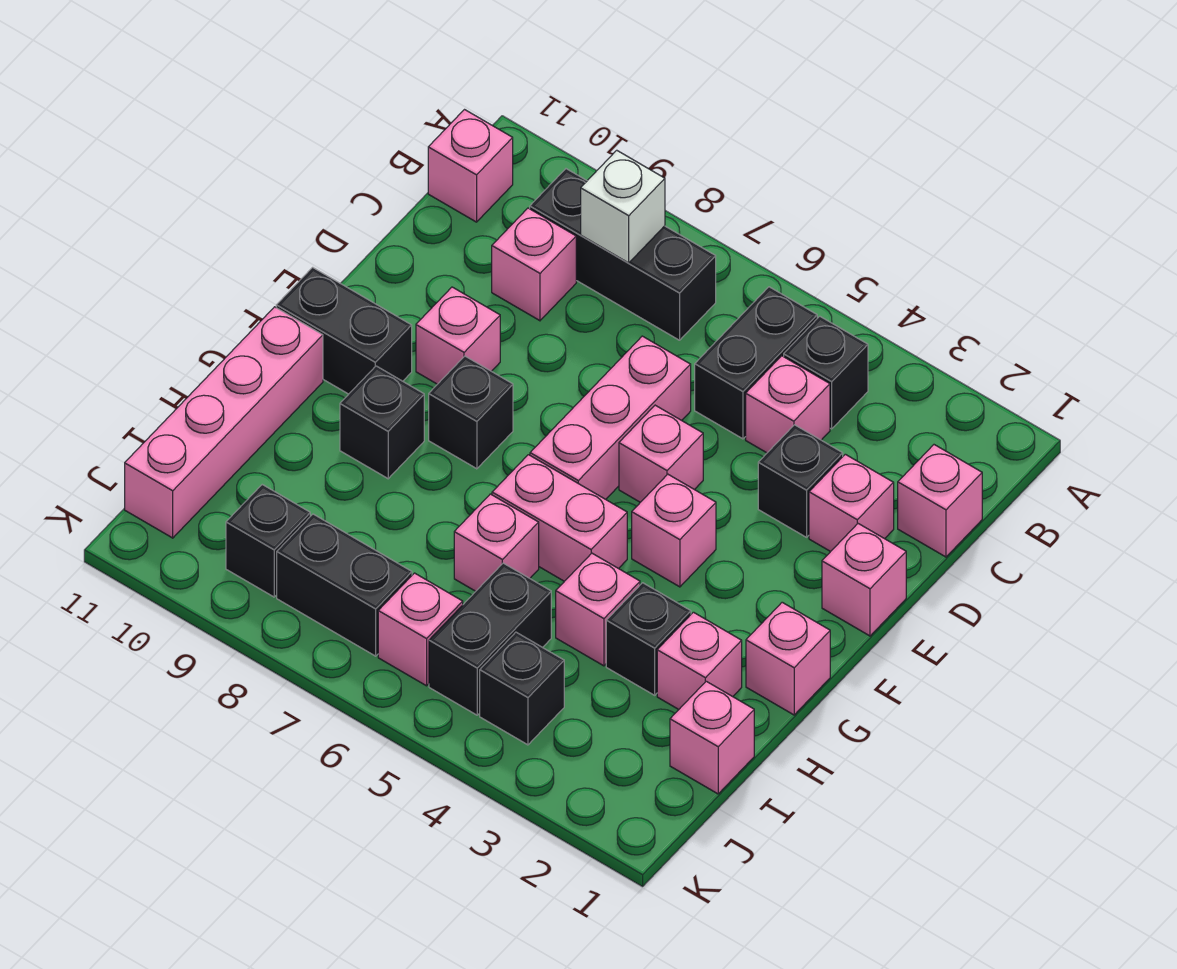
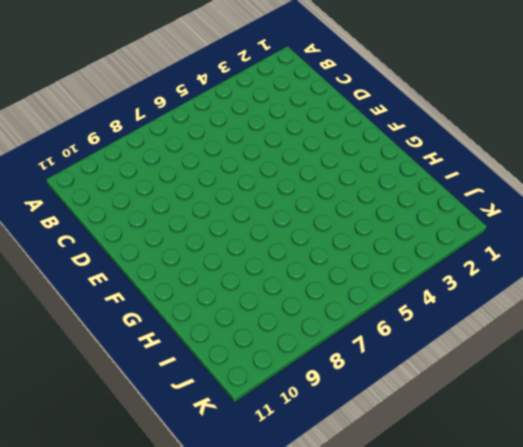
none -> black 1x1 brick [784,316,868,429]
none -> black 1x2 brick [695,287,817,439]
none -> black 1x3 brick [530,169,716,340]
none -> pink 1x1 brick [428,110,513,222]

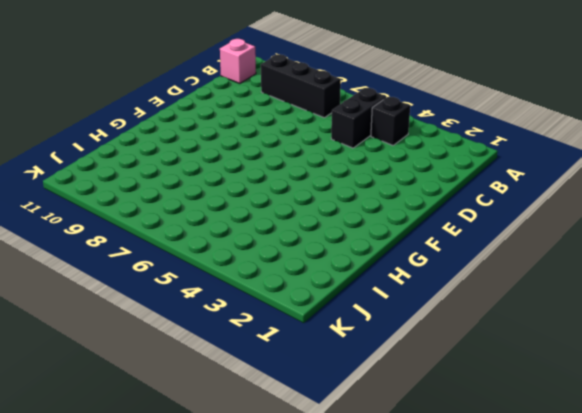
none -> pink 1x1 brick [898,445,982,557]
none -> pink 1x1 brick [746,356,830,453]
none -> pink 1x1 brick [492,208,576,321]
none -> pink 1x1 brick [809,454,894,552]

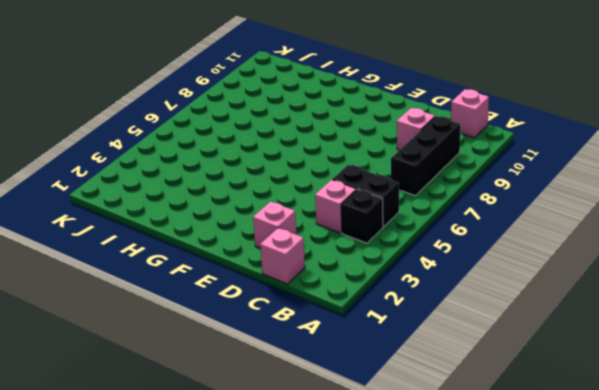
none -> black 1x1 brick [758,425,843,537]
none -> pink 1x3 brick [530,336,691,499]
none -> pink 1x1 brick [822,524,906,636]
none -> pink 1x1 brick [619,405,703,502]

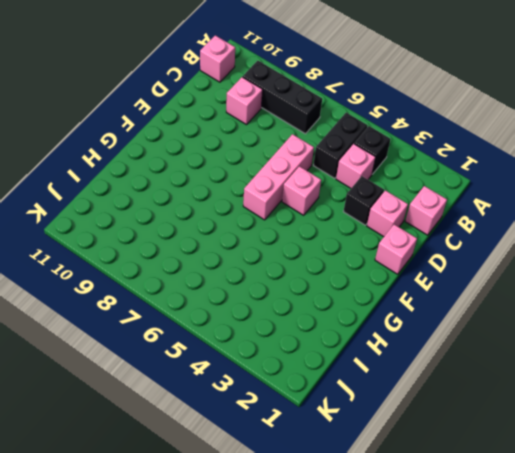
none -> pink 1x1 brick [416,287,500,384]
none -> pink 1x1 brick [632,474,716,587]
none -> black 1x1 brick [429,356,513,469]
none -> black 1x2 brick [276,267,412,394]

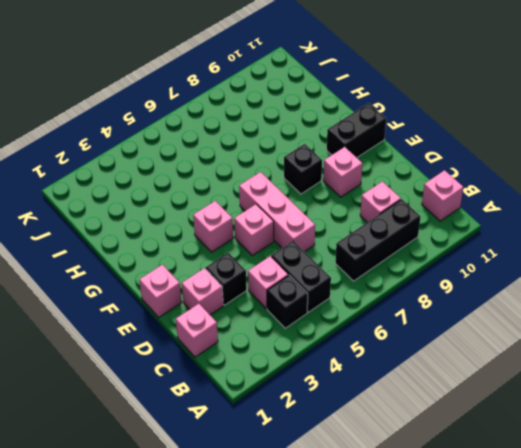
none -> pink 1x1 brick [746,602,830,715]
none -> pink 1x2 brick [492,455,627,581]
none -> black 1x1 brick [340,366,424,479]
none -> pink 1x4 brick [125,307,323,538]

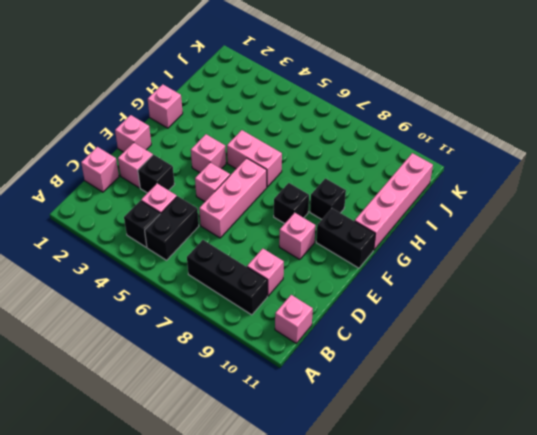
none -> pink 1x1 brick [657,612,742,709]
none -> black 1x1 brick [606,583,691,695]
none -> pink 1x1 brick [556,553,640,666]
none -> pink 1x1 brick [454,494,539,591]

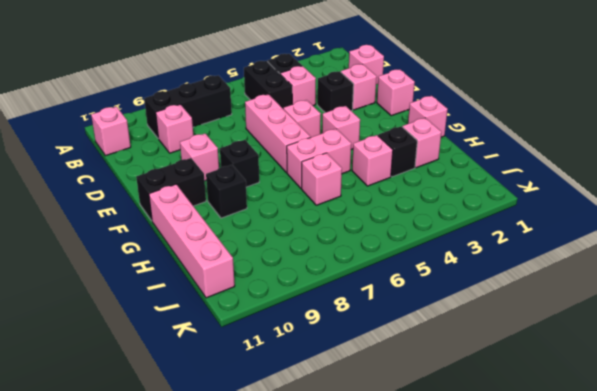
none -> pink 1x1 brick [670,681,754,794]
none -> black 1x2 brick [429,563,551,715]
none -> black 1x1 brick [480,632,564,745]
none -> pink 1x1 brick [378,573,463,686]

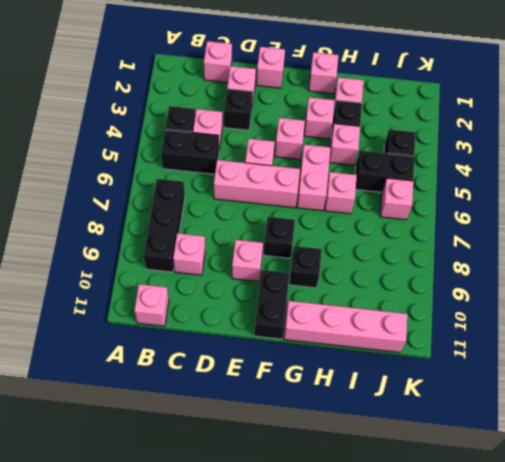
pink 1x1 brick [304,97,335,139] -> pink 1x1 brick moved to [670,681,754,794]
none -> black 1x2 brick [277,514,412,656]
none -> black 1x1 brick [226,485,310,597]
none -> white 1x1 brick [581,150,665,263]

